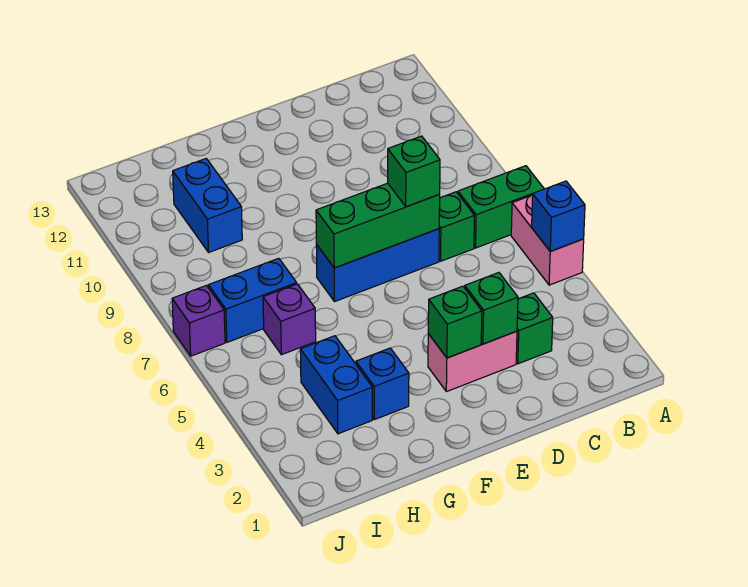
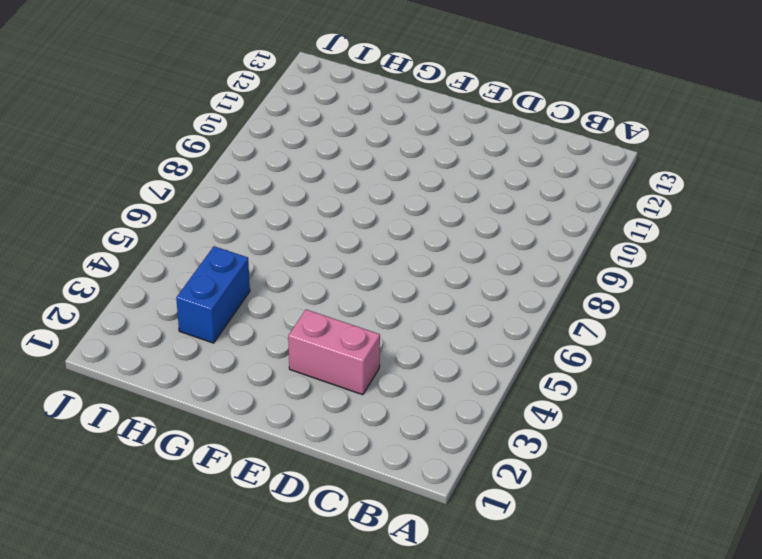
none -> pink 1x2 brick [511,195,584,285]
none -> green 1x2 brick [458,166,544,248]
none -> green 1x1 brick [516,293,553,364]

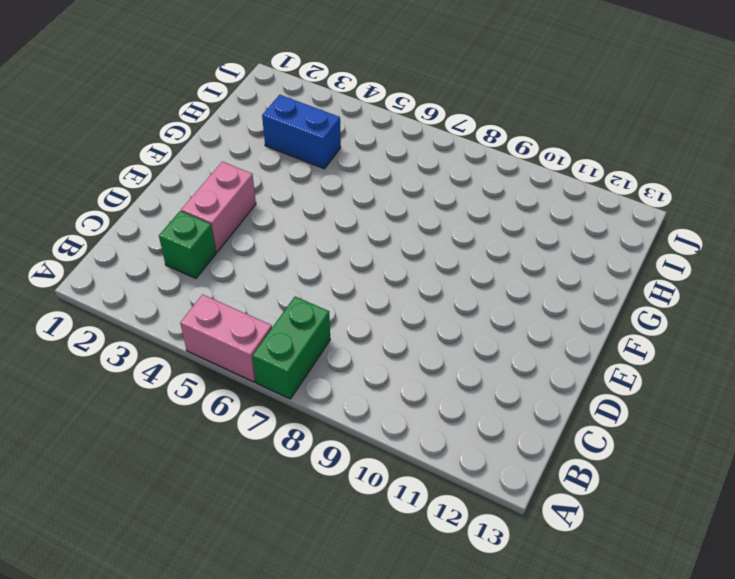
none -> green 1x1 brick [439,192,474,261]
none -> blue 1x3 brick [316,229,439,302]
none -> blue 1x1 brick [356,348,409,420]

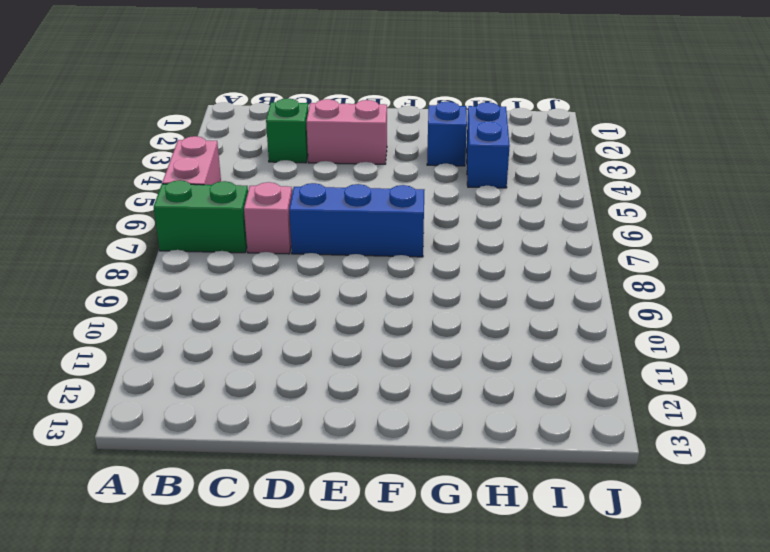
pink 1x1 brick [244,182,292,254] -> green 1x1 brick [439,192,474,261]
none -> purple 1x1 brick [263,284,316,355]
none -> blue 1x2 brick [208,258,297,342]
none -> blue 1x2 brick [173,159,242,252]

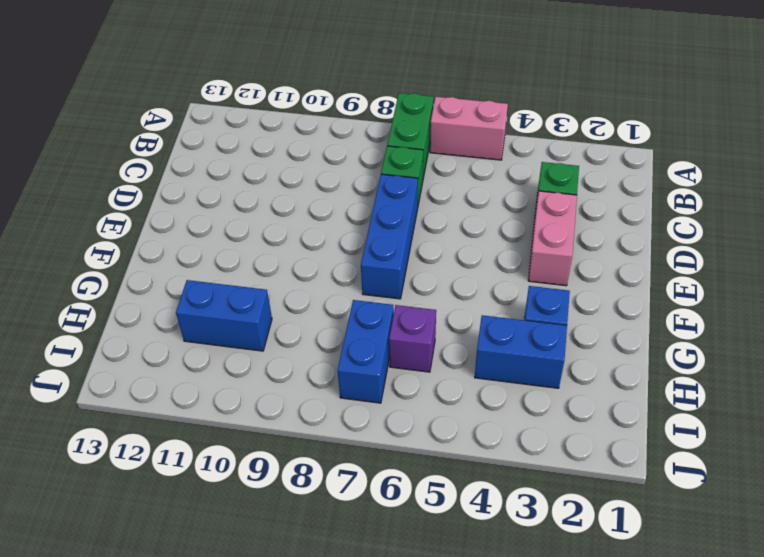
none -> purple 1x1 brick [172,285,225,356]
none -> blue 1x1 brick [532,181,585,251]
none -> green 1x1 brick [465,273,518,344]

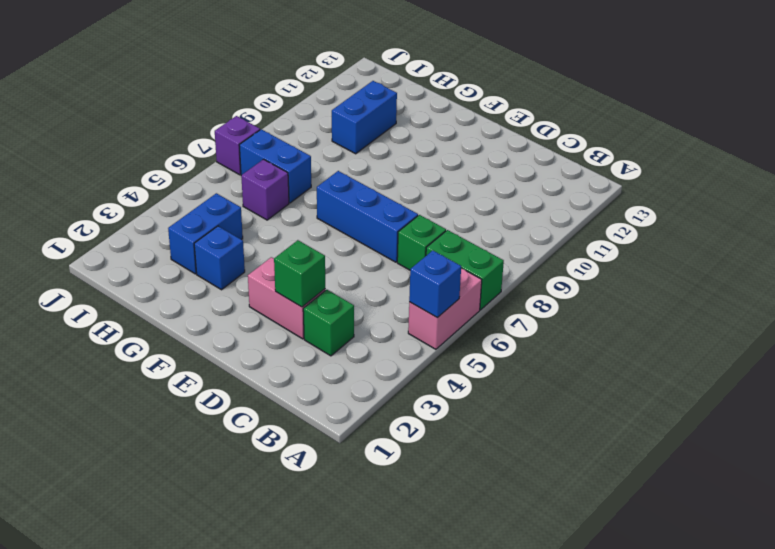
none -> green 1x3 brick [316,183,440,268]
none -> green 1x1 brick [428,286,482,358]
none -> green 1x1 brick [388,136,440,207]

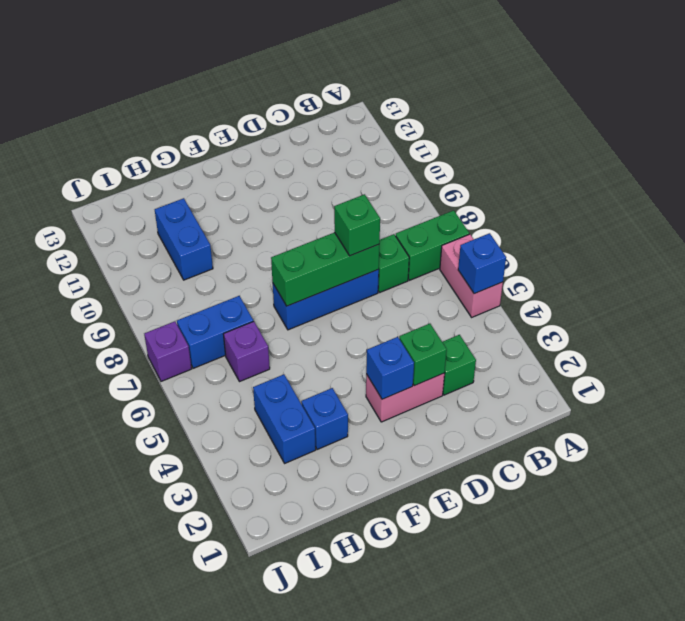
blue 1x1 brick [366,337,414,399] -> green 1x1 brick [428,286,482,358]

